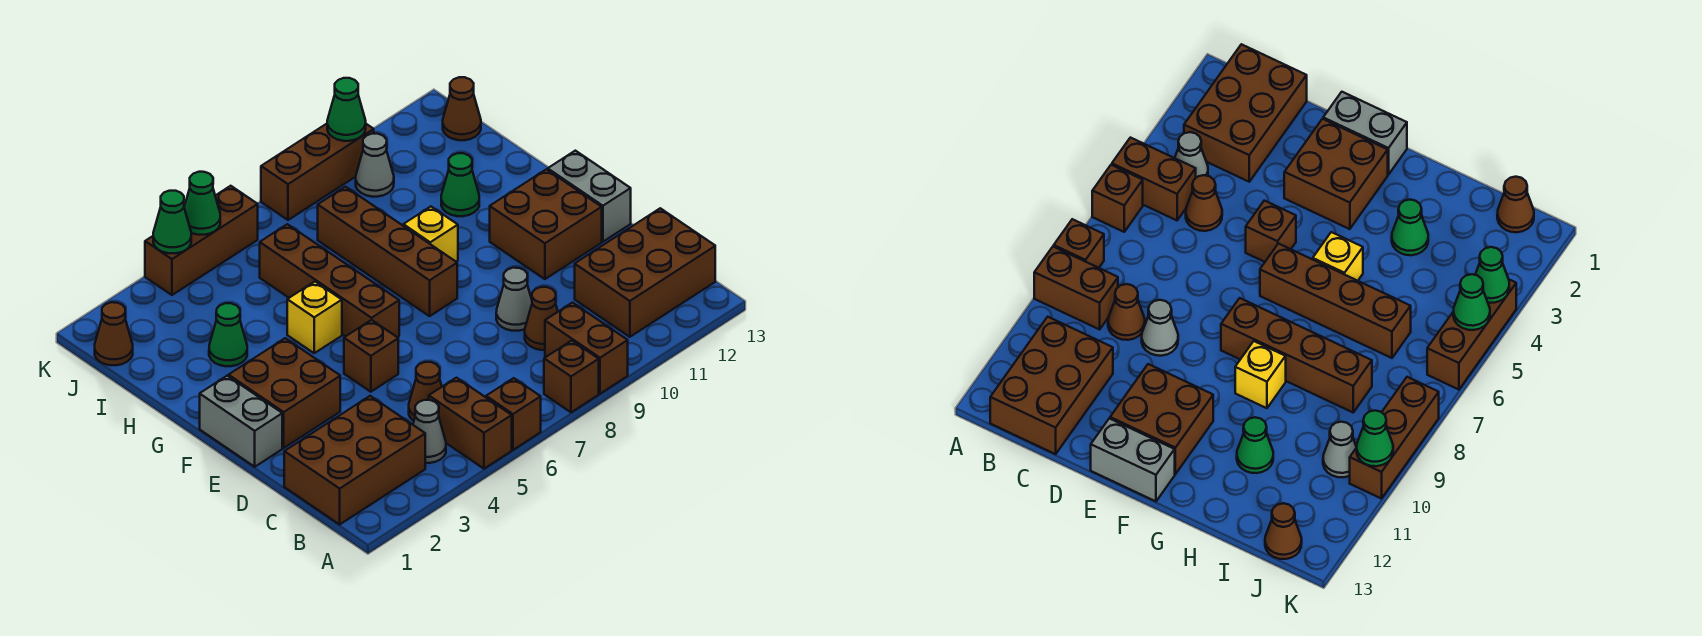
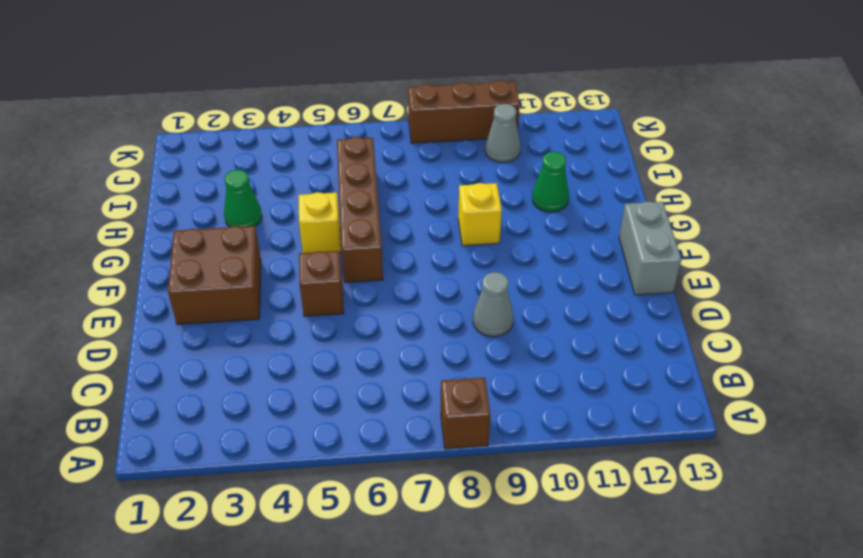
none -> brown 1x2 brick [429,378,512,469]
none -> brown 1x1 brick [486,378,541,450]
none -> brown 1x2 brick [545,303,628,394]

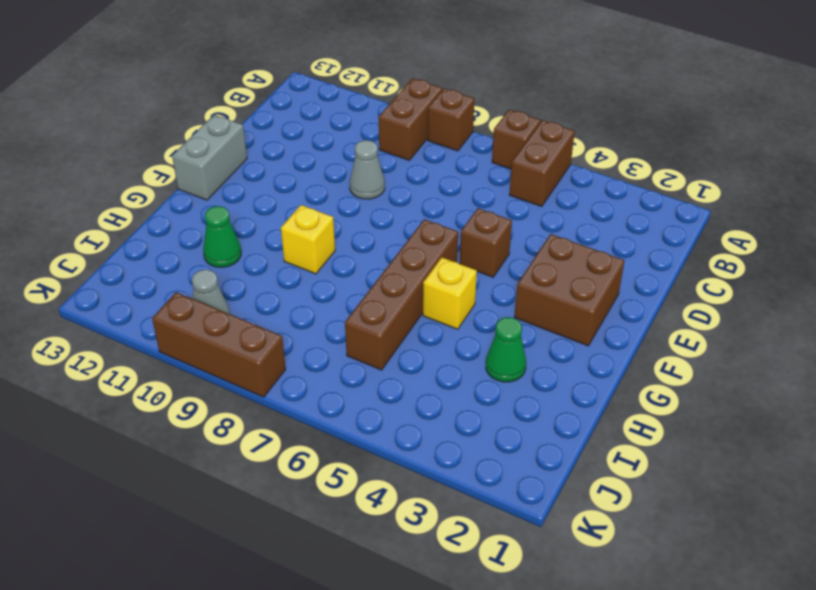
none -> brown 2x3 brick [284,396,425,524]
none -> grey 1x1 cone [413,400,446,463]
none -> brown 2x3 brick [575,208,715,337]

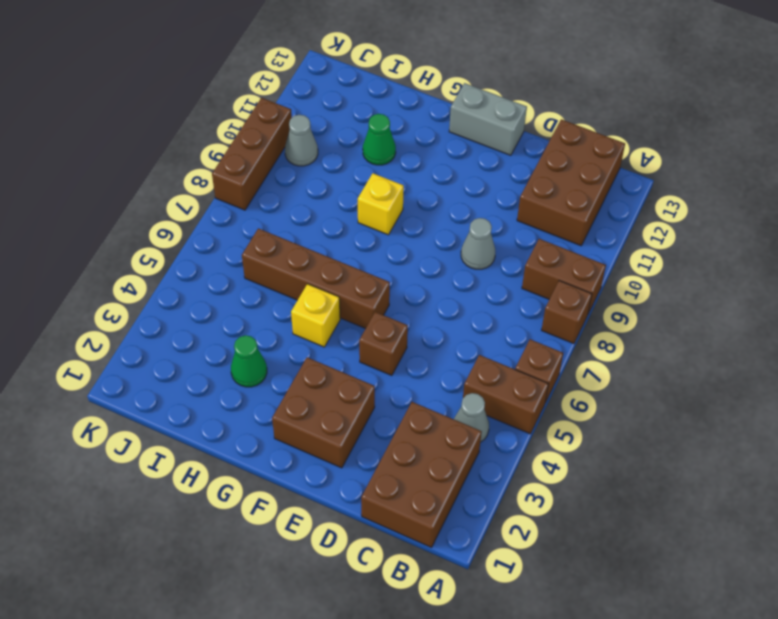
none -> brown 1x1 cone [409,362,442,421]
none -> brown 1x1 cone [525,287,558,350]
none -> grey 1x2 brick [200,376,282,467]

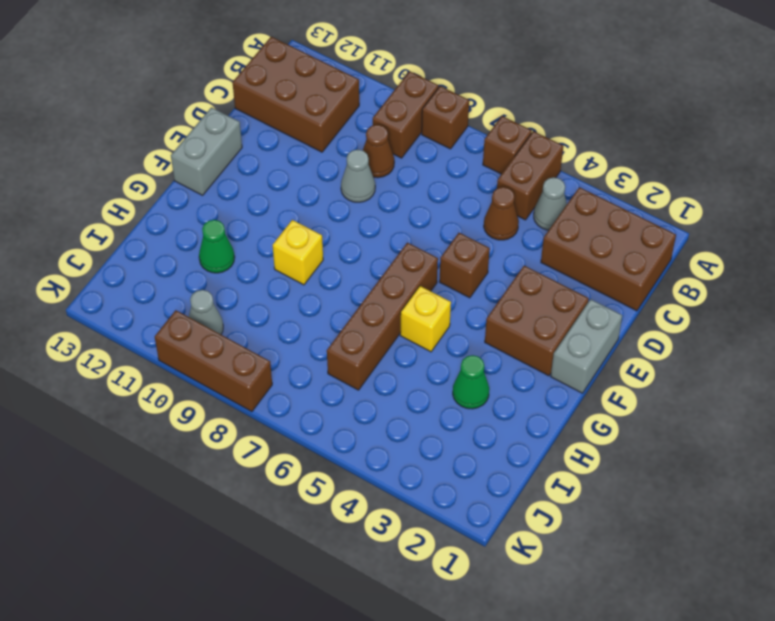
none -> brown 2x2 brick [490,169,602,279]
none -> brown 1x4 brick [318,187,457,316]
none -> brown 1x1 cone [95,302,133,365]

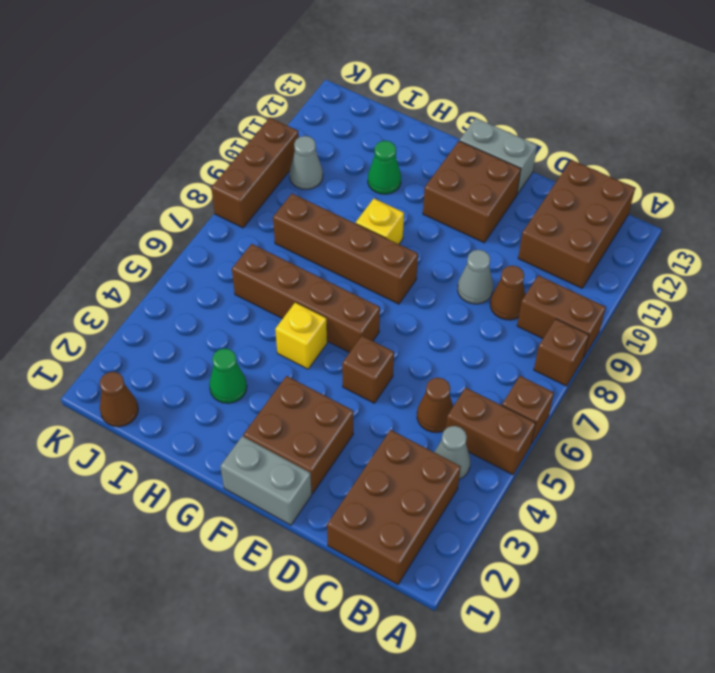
none -> brown 1x1 cone [443,77,481,140]
none -> brown 1x3 brick [145,186,258,295]
none -> green 1x1 cone [153,191,191,253]

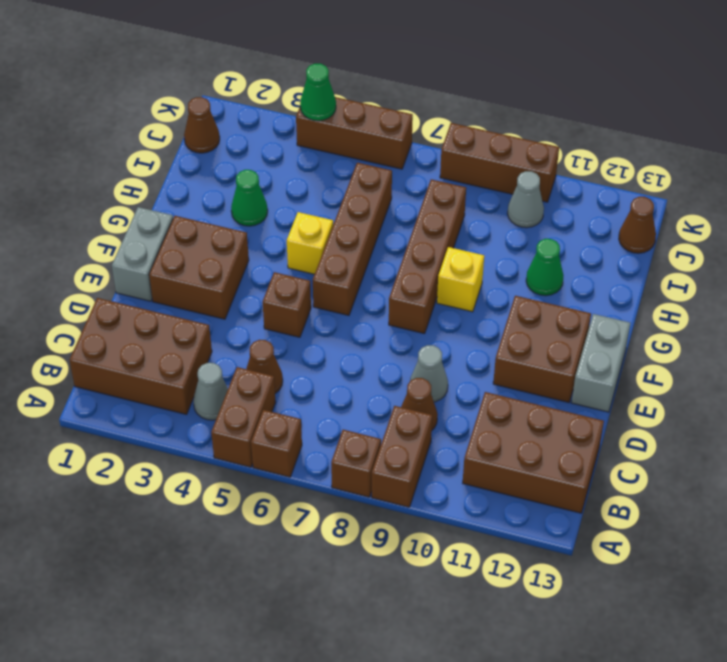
none -> green 1x1 cone [184,172,220,235]
none -> green 1x1 cone [327,78,366,141]

